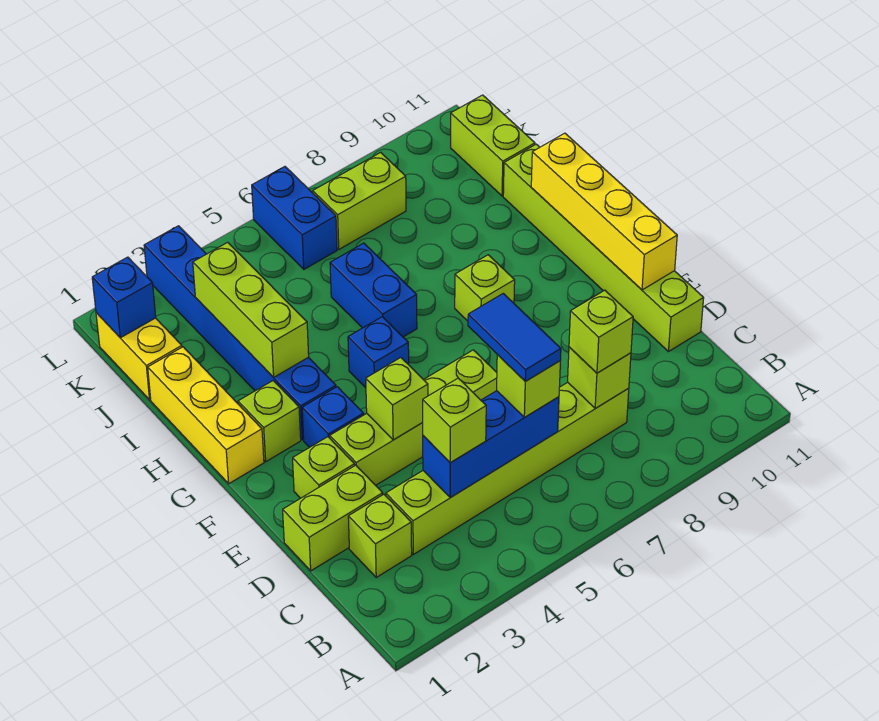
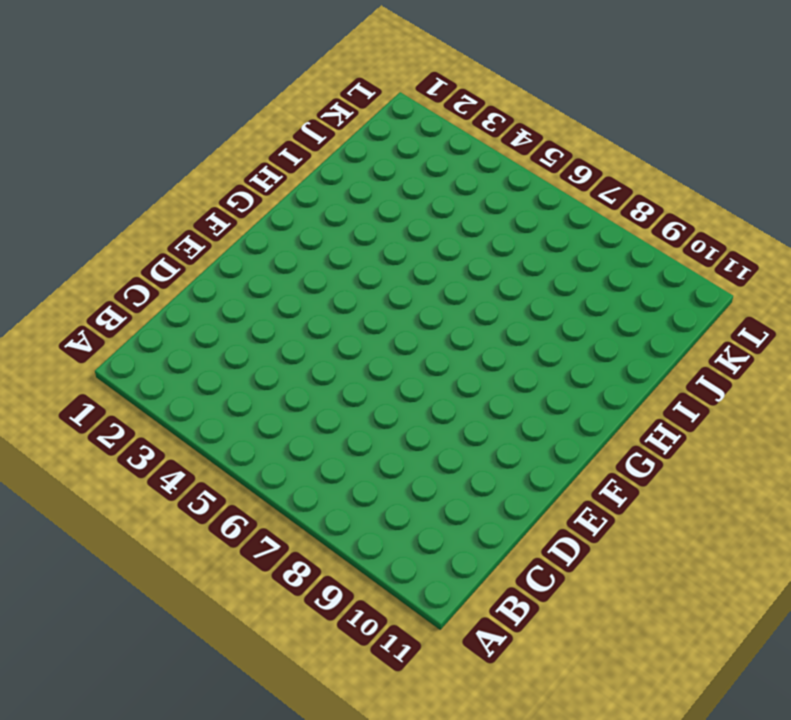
none -> lime 1x1 brick [348,494,412,577]
none -> lime 1x6 brick [386,382,629,554]
none -> lime 1x2 brick [283,465,383,571]

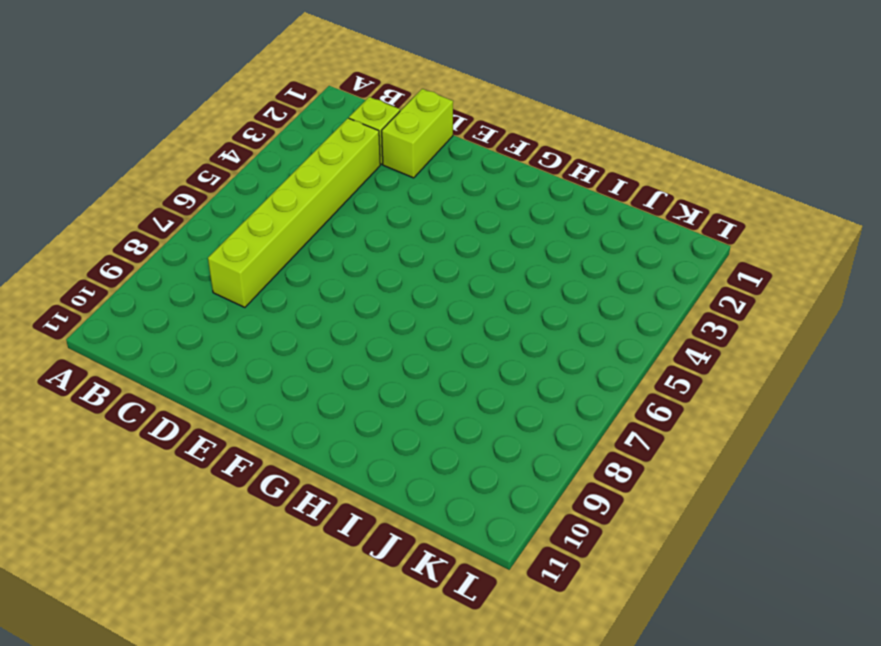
none -> lime 1x6 brick [503,144,704,352]
none -> lime 1x1 brick [293,437,355,498]
none -> lime 1x4 brick [330,350,497,485]

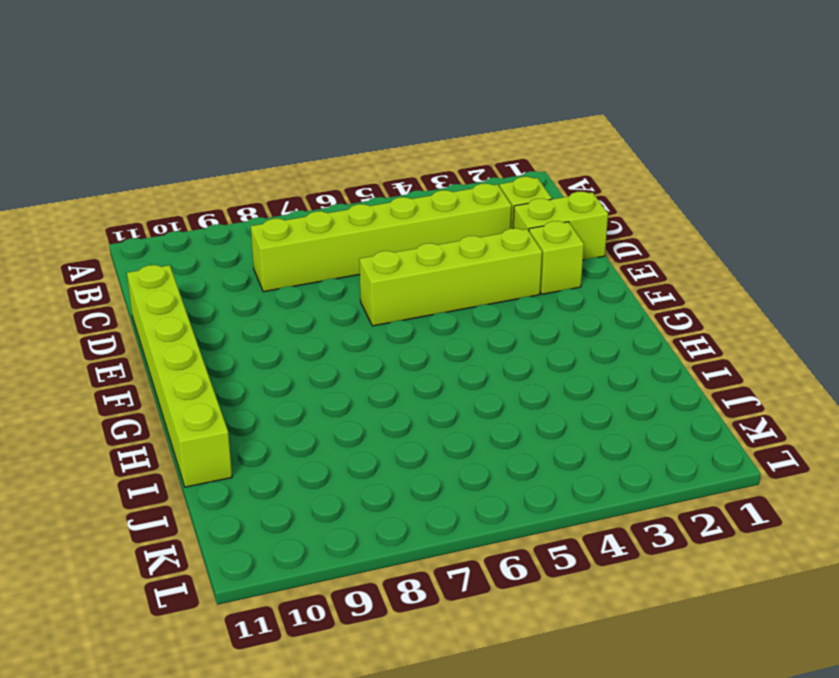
none -> blue 1x1 brick [302,387,364,447]
none -> yellow 1x3 brick [148,347,264,484]
none -> lime 1x1 brick [238,381,301,462]

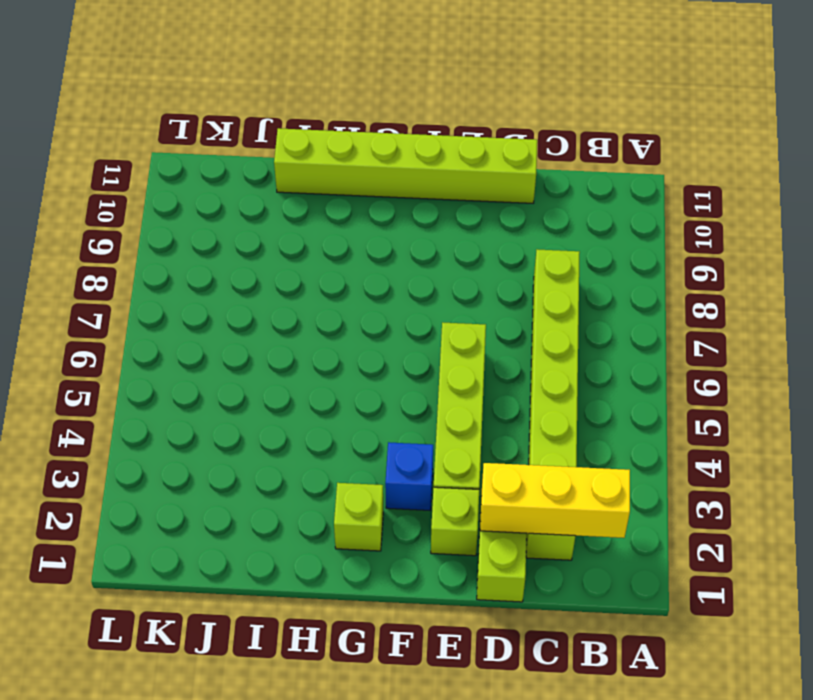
yellow 1x3 brick [480,463,630,538] -> yellow 1x3 brick moved to [148,347,264,484]
none -> blue 1x6 brick [144,226,336,440]
none -> blue 1x1 brick [348,317,409,388]
none -> lime 1x1 brick [455,255,515,321]

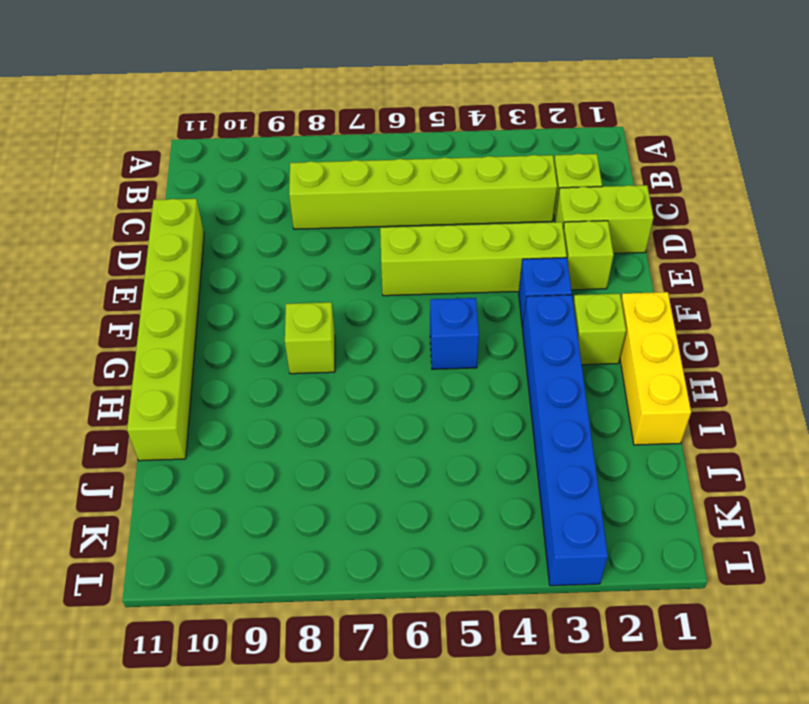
none -> blue 1x2 brick [330,243,417,337]
none -> yellow 1x2 brick [96,313,182,400]
none -> lime 1x2 brick [451,95,535,196]

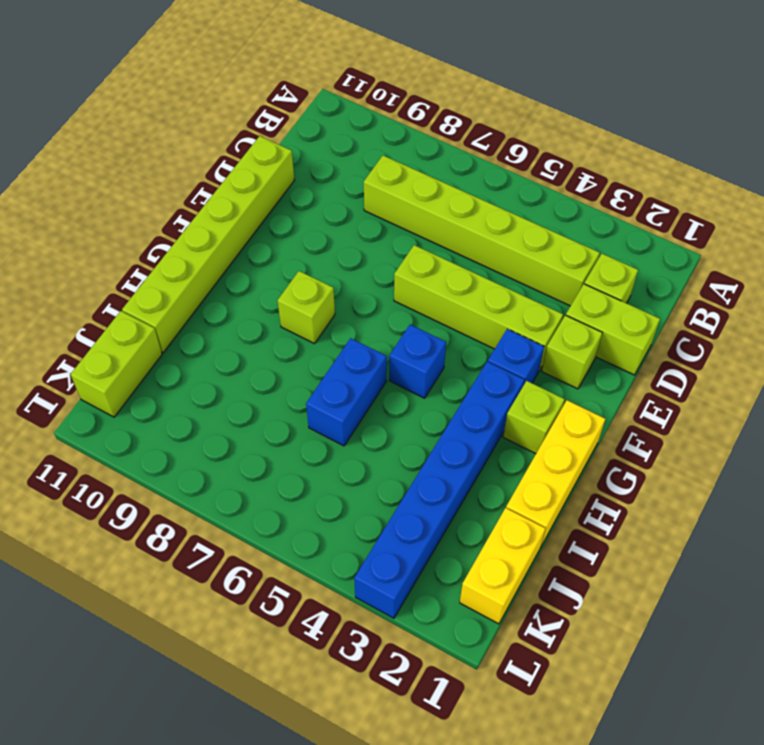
none -> blue 1x2 brick [252,167,337,269]
none -> lime 1x2 brick [313,152,406,249]
none -> blue 1x3 brick [423,391,559,498]

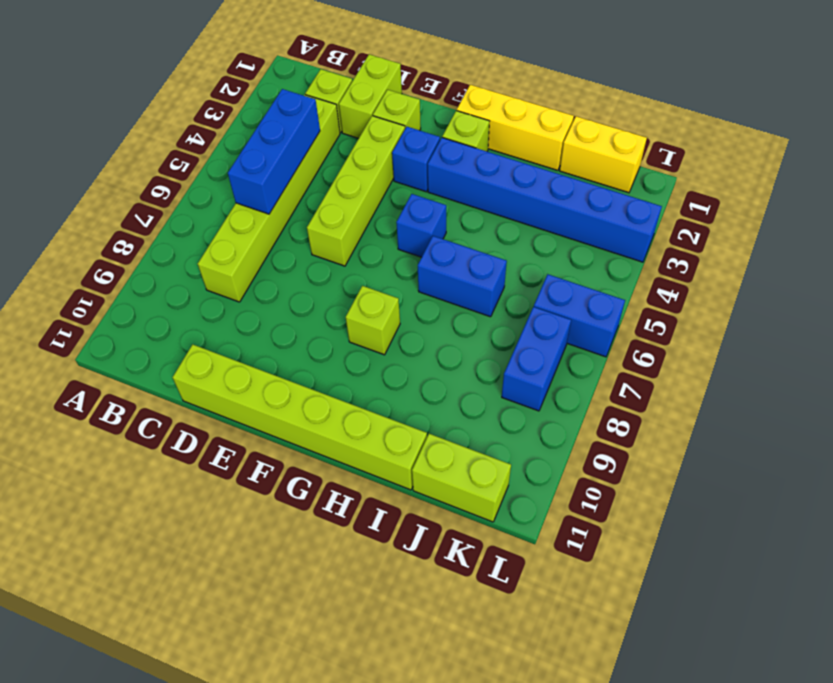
blue 1x2 brick [502,307,571,411] -> lime 1x2 brick [313,152,406,249]
none -> lime 1x1 brick [568,347,631,408]
none -> lime 1x1 brick [366,358,428,440]
none -> yellow 1x4 brick [531,133,677,290]

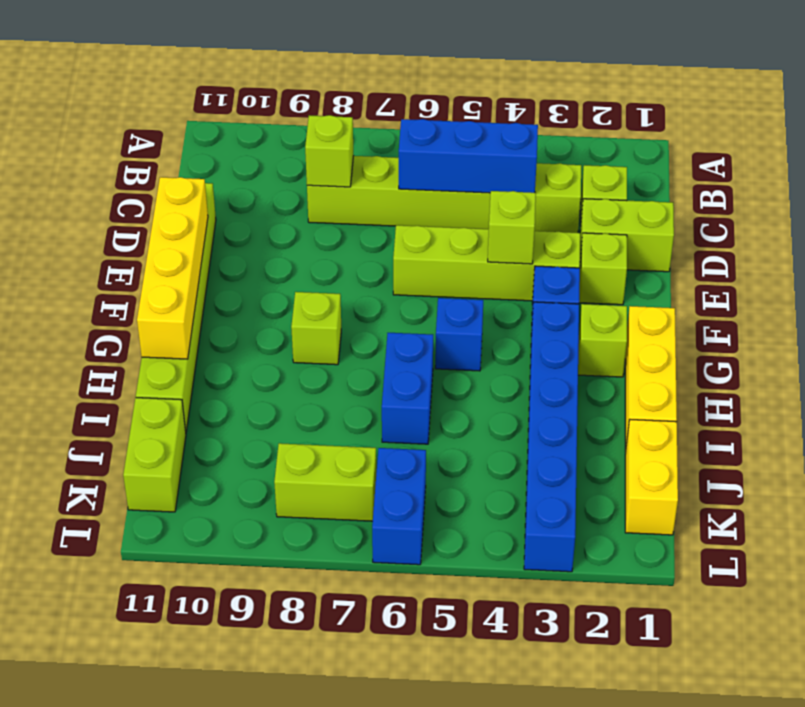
none -> lime 1x3 brick [193,242,309,377]
none -> blue 1x1 brick [92,257,156,338]
none -> lime 1x1 brick [422,378,486,463]

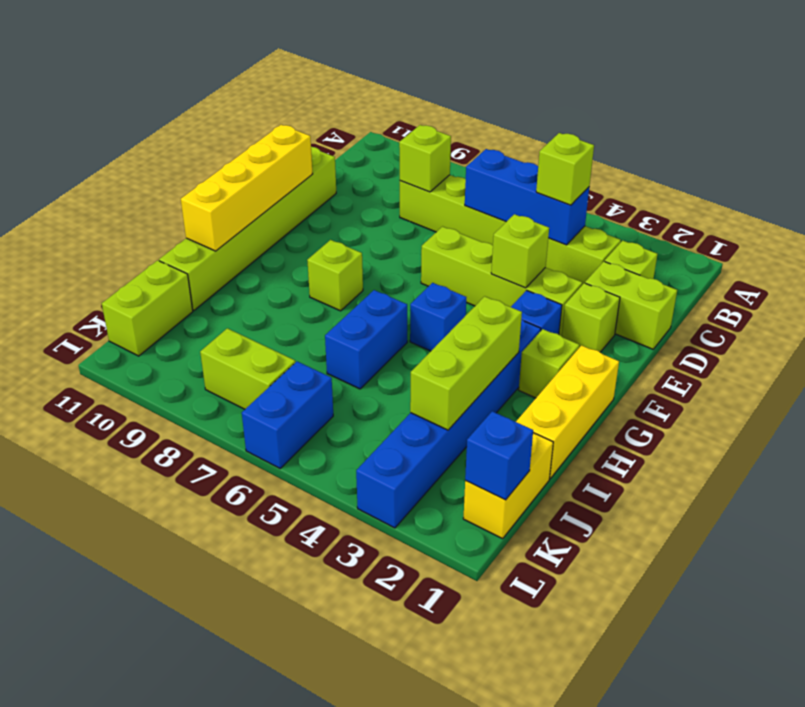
none -> lime 1x1 brick [497,354,560,417]
none -> lime 1x1 brick [569,290,633,373]
none -> blue 1x2 tile [468,293,561,381]

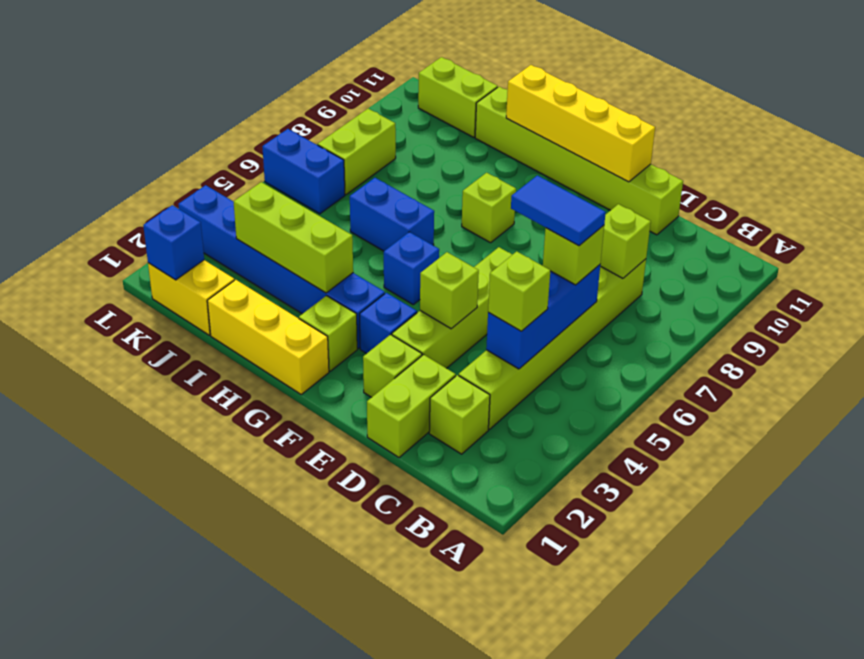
none -> lime 1x1 brick [569,290,633,373]

